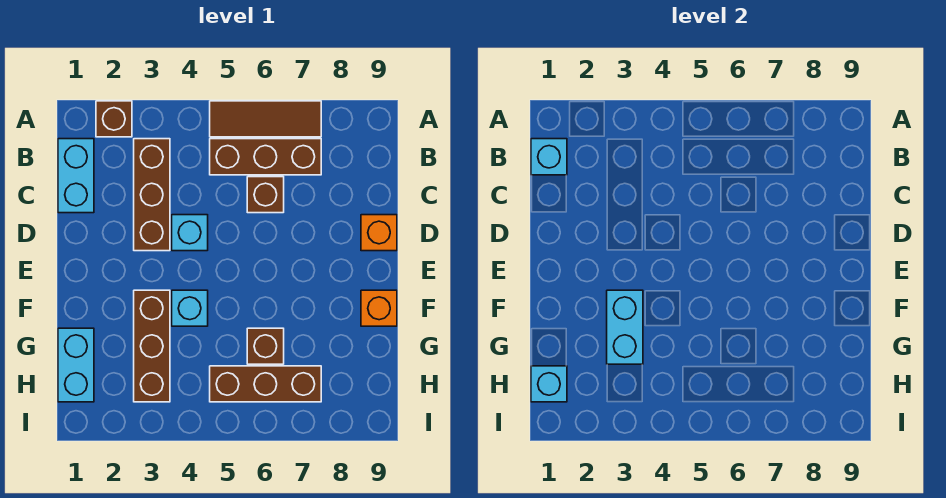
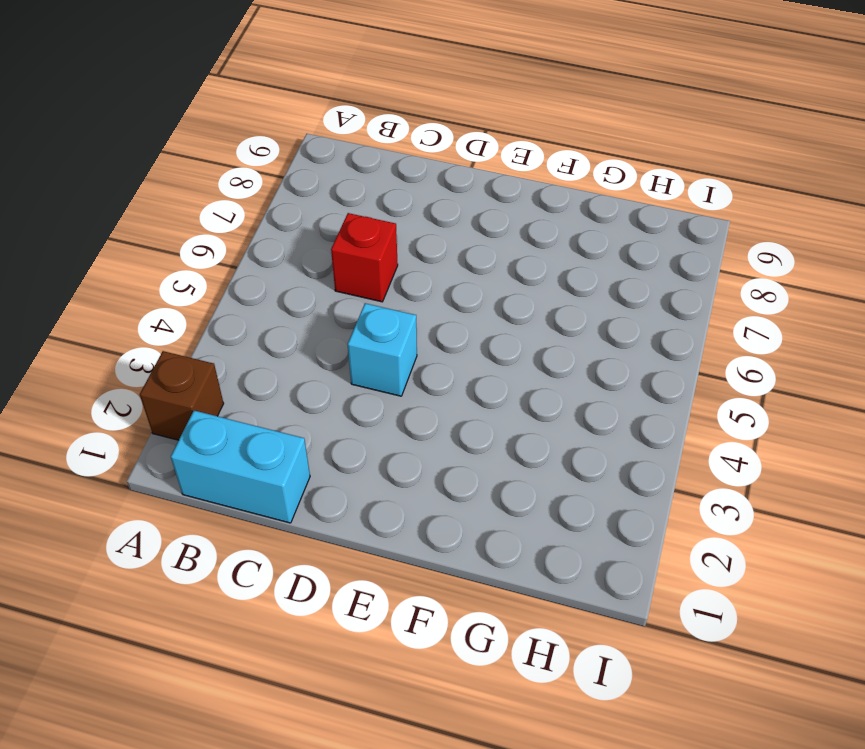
red 1x1 brick [331,213,398,302] -> brown 1x1 brick [247,177,284,213]
none -> brown 1x3 tile [210,101,321,137]
none -> brown 1x3 brick [134,139,170,251]
none -> brown 1x3 brick [210,139,321,175]

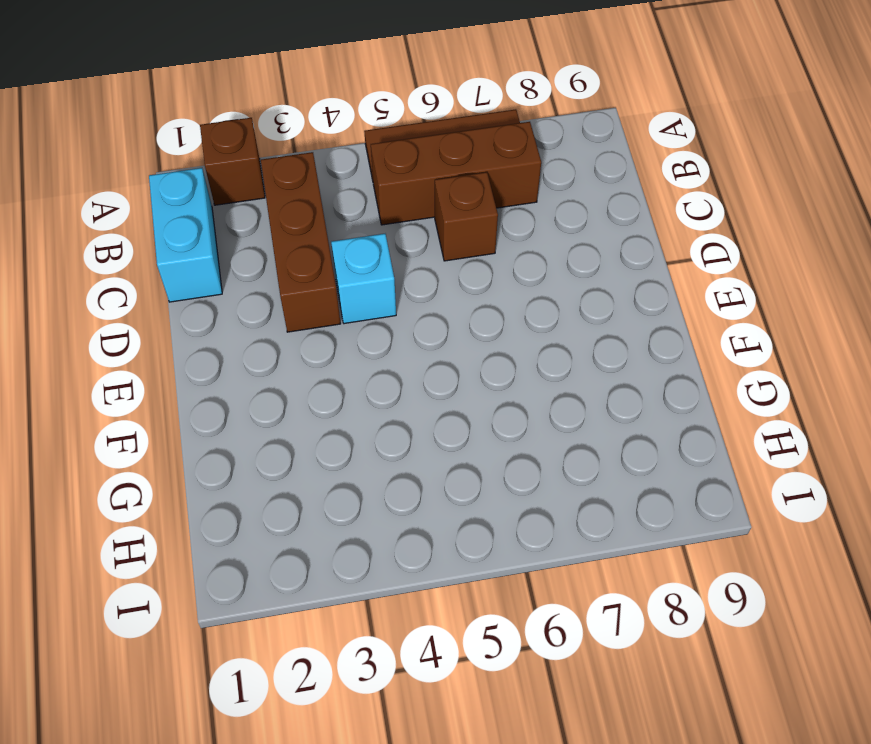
none -> orange 1x1 brick [361,215,397,251]
none -> brown 1x3 brick [134,290,170,402]
none -> cyan 1x1 brick [172,290,208,326]

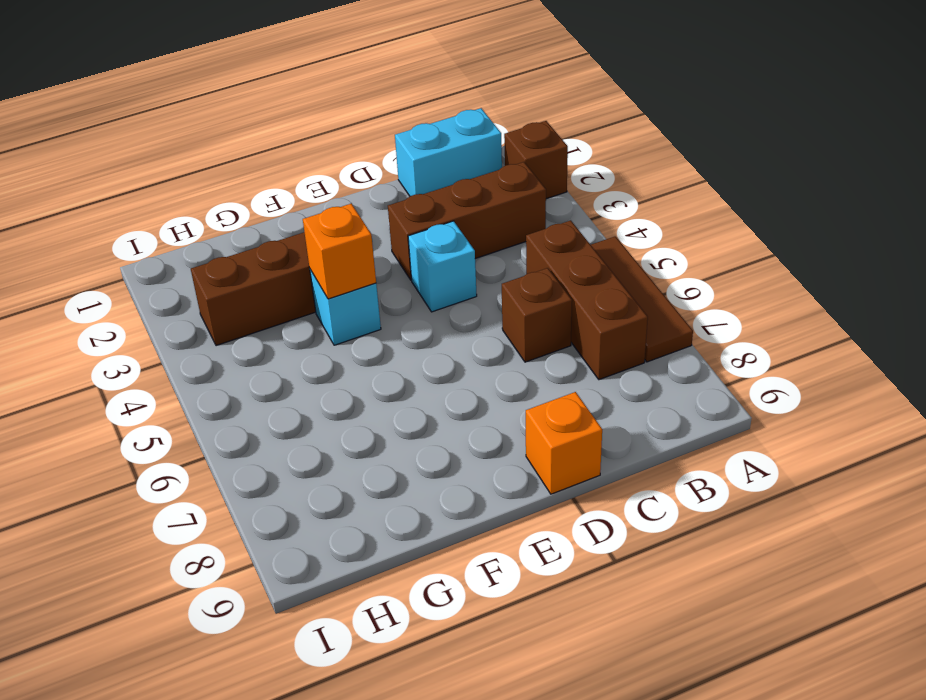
orange 1x1 brick [303,204,376,299] -> orange 1x1 brick moved to [361,290,397,326]
none -> cyan 1x2 brick [58,328,94,402]
none -> brown 1x1 brick [247,328,284,364]
none -> brown 1x3 brick [210,366,321,402]

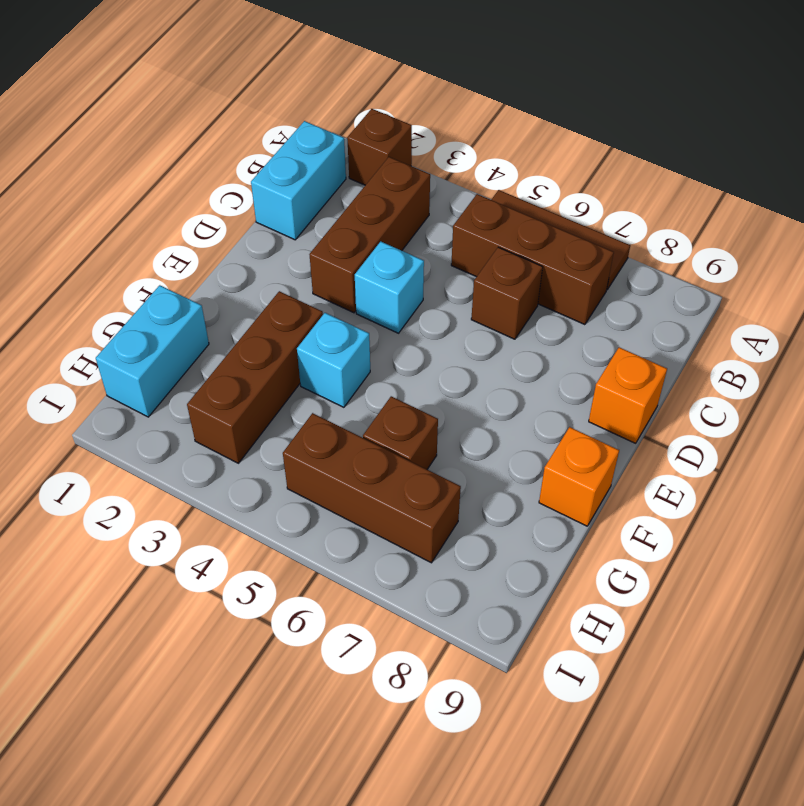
none -> cyan 1x1 brick [531,139,567,175]
none -> cyan 1x2 brick [607,290,643,364]
none -> cyan 1x1 brick [531,366,567,402]

